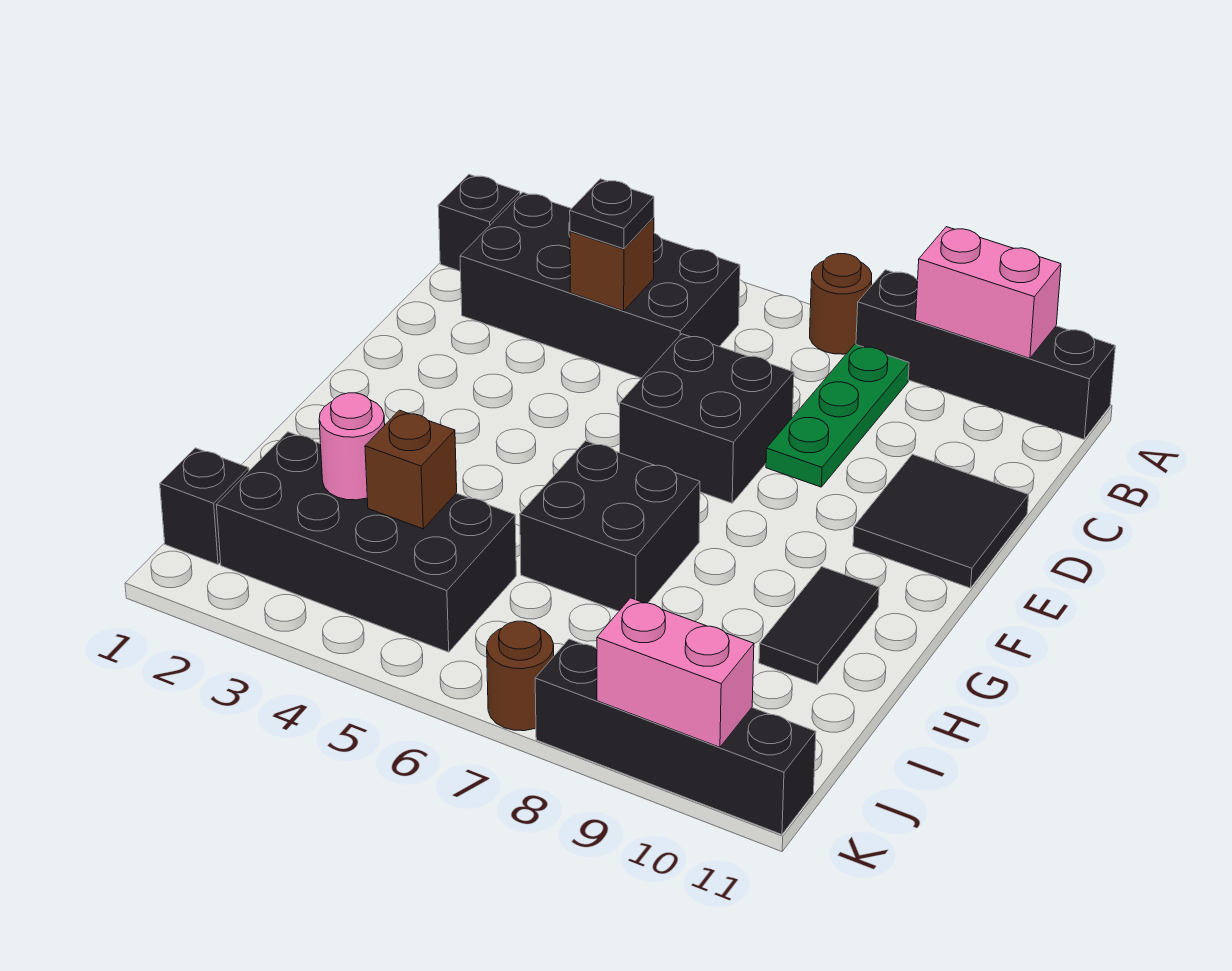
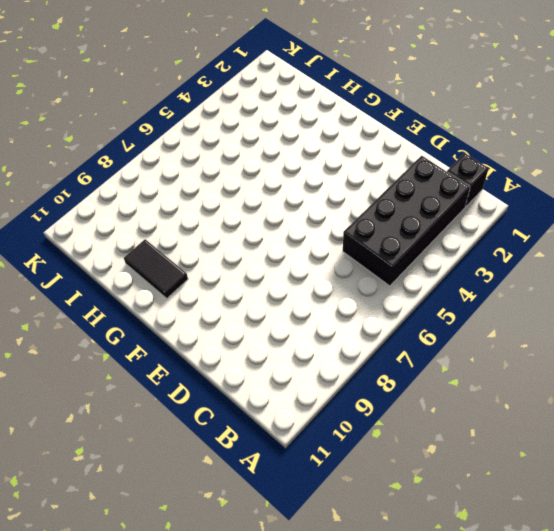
none -> brown 1x1 round brick [810,254,872,354]
none -> black 1x4 brick [856,270,1115,439]
none -> green 1x3 plate [766,344,909,487]

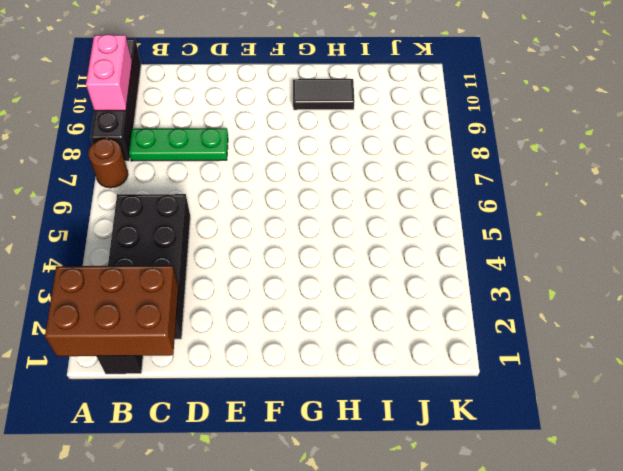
brown 2x3 brick [45,266,179,356] -> none
none -> black 2x2 brick [620,334,794,503]
none -> black 2x2 tile [853,454,1029,588]
none -> black 2x2 brick [520,441,700,611]

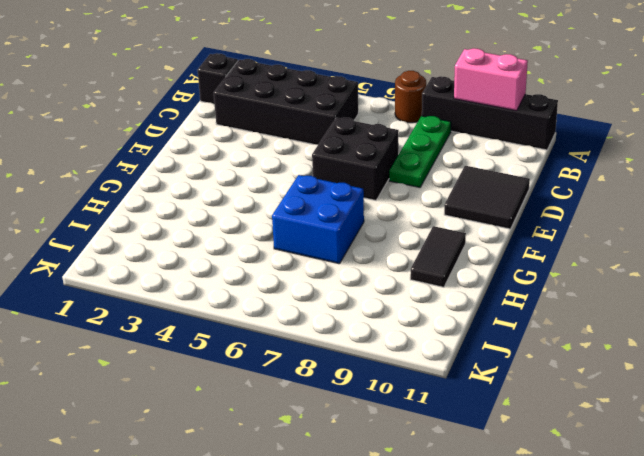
blue 2x2 brick [272,175,364,264] -> black 2x2 brick [520,441,700,611]
none -> black 2x4 brick [217,432,516,652]
none -> black 1x1 brick [160,448,249,565]
none -> brown 1x1 round brick [487,621,554,731]

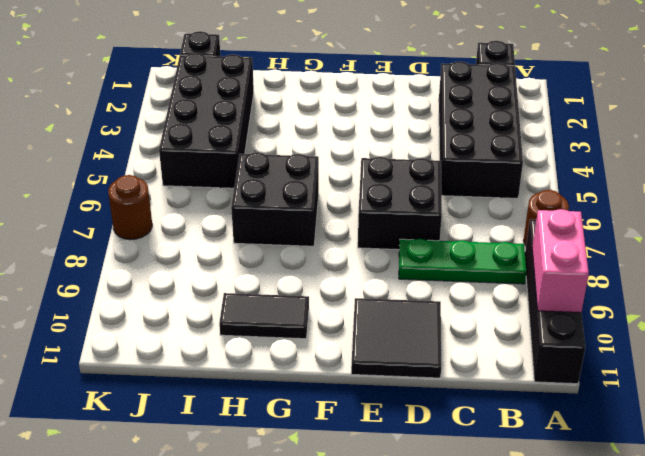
none -> black 1x4 brick [535,639,816,835]
none -> brown 1x1 brick [570,217,654,311]
none -> pink 1x1 round brick [319,393,385,500]

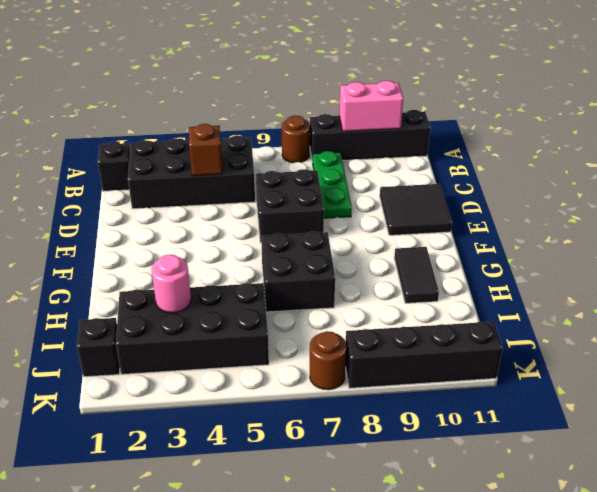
none -> brown 1x1 brick [365,410,457,529]
none -> pink 1x2 brick [597,598,754,747]
none -> black 1x1 plate [570,179,654,249]

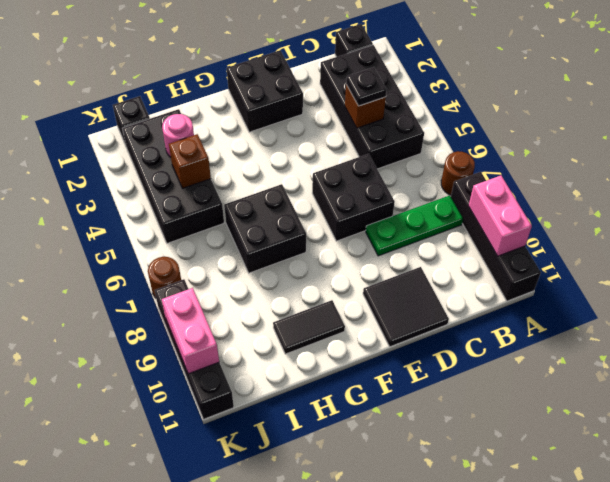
black 2x2 brick [227,50,303,132] -> none

